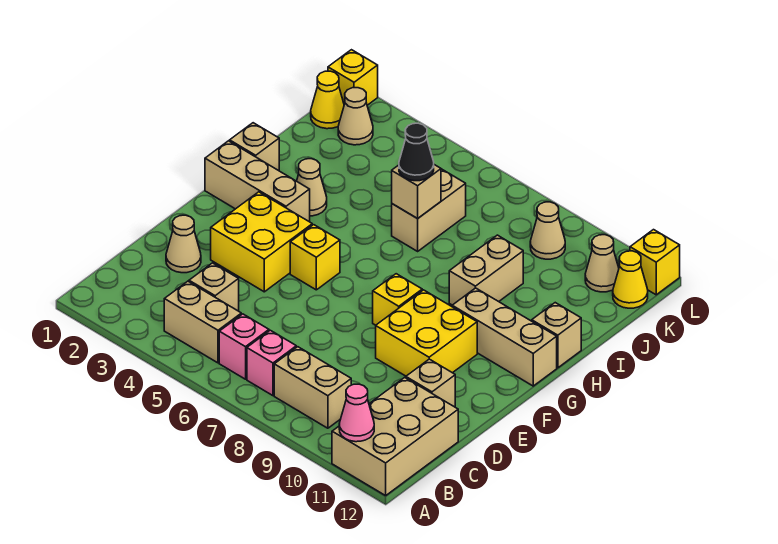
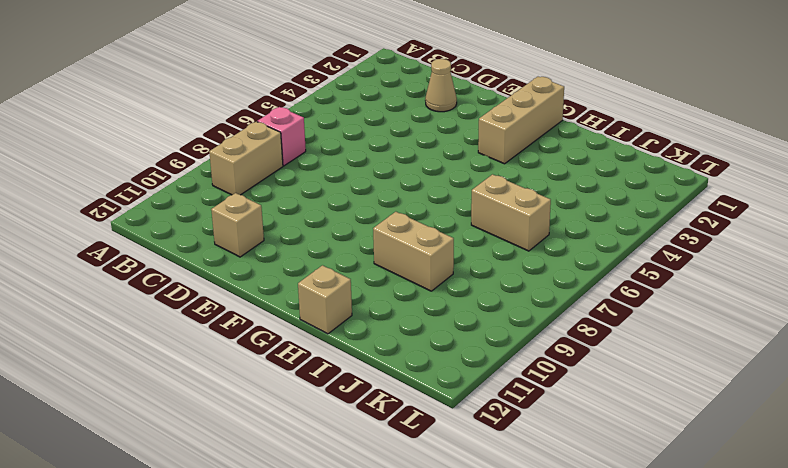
none -> tan 2x3 brick [332,377,458,496]
none -> tan 1x2 brick [164,281,241,363]
none -> pink 1x1 brick [219,314,269,379]

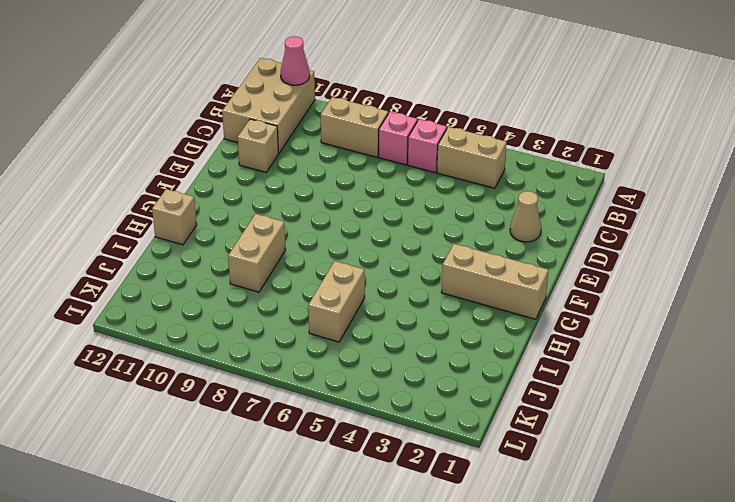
none -> tan 1x1 brick [189,263,239,311]
none -> yellow 2x2 brick [211,192,312,292]
none -> yellow 2x2 brick [376,290,477,376]

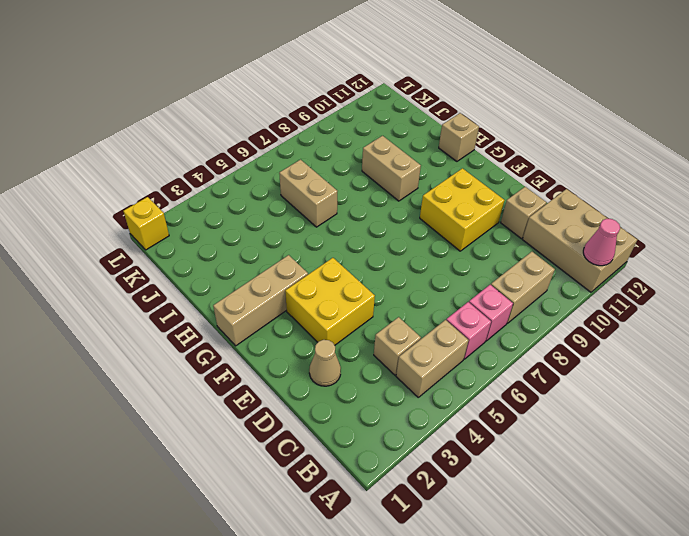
none -> yellow 1x1 brick [290,225,340,290]
none -> yellow 1x1 brick [373,274,422,325]
none -> tan 1x3 brick [452,288,557,386]

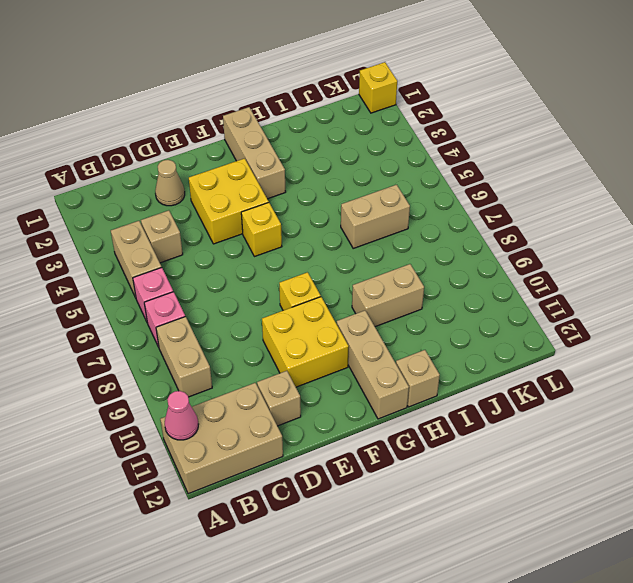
none -> tan 1x1 brick [230,123,279,171]
none -> tan 1x1 cone [297,159,327,216]
none -> yellow 1x1 cone [311,71,344,129]

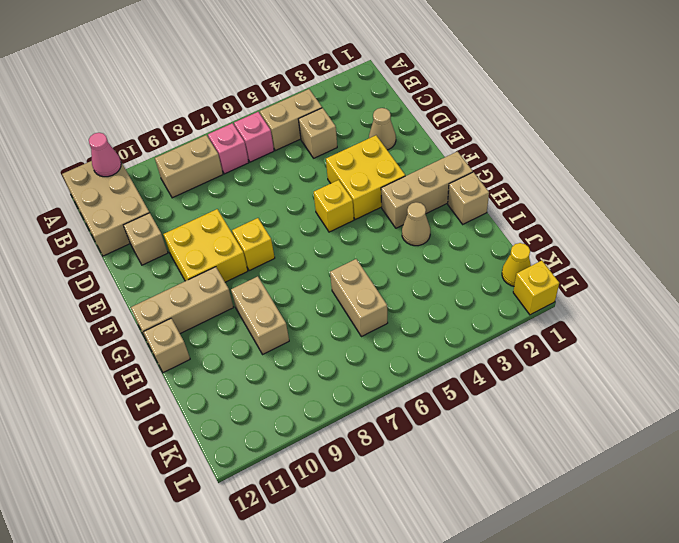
none -> tan 1x1 cone [338,88,373,145]
none -> tan 1x1 cone [530,202,565,259]
none -> tan 1x1 cone [585,235,619,292]

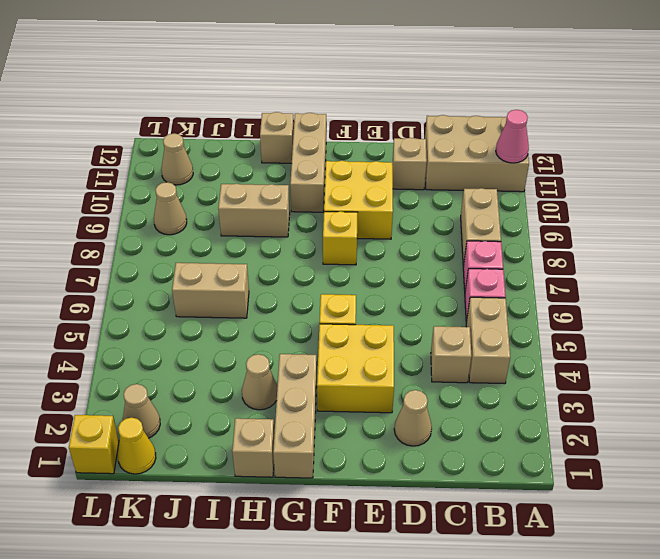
none -> yellow 1x1 cone [613,251,648,308]
none -> yellow 1x1 brick [630,230,680,295]
none -> tan 1x1 brick [392,165,441,219]

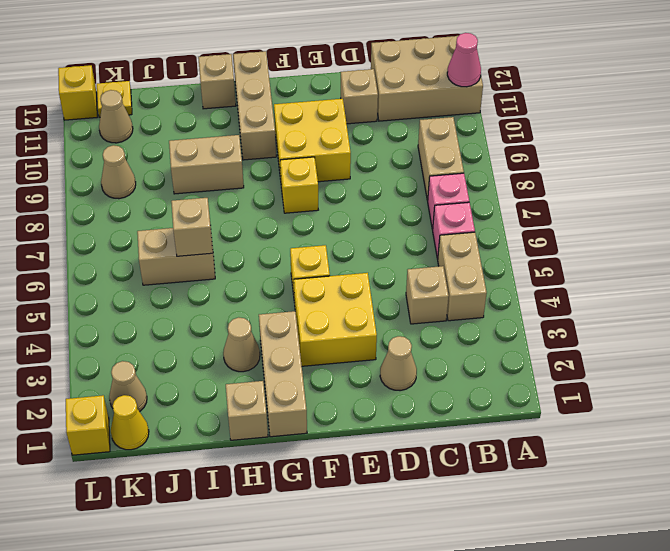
yellow 1x1 plate [97,81,132,117] -> yellow 1x1 cone [613,251,648,308]
none -> black 1x1 cone [399,123,434,181]

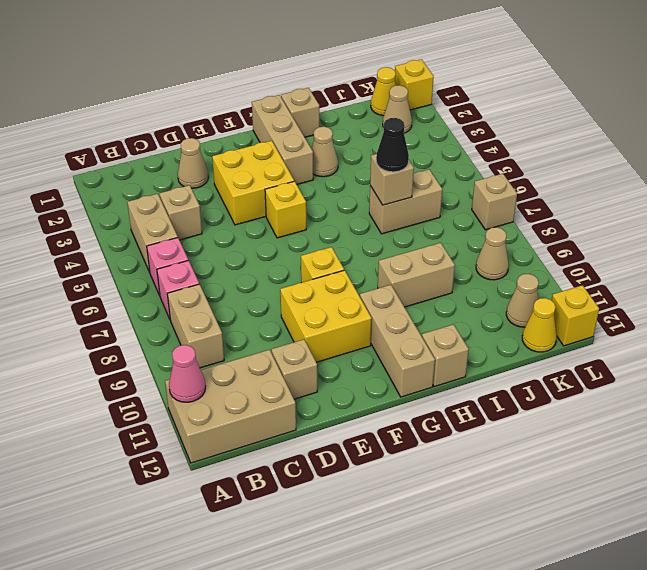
tan 1x1 brick [472,174,517,230] -> none

